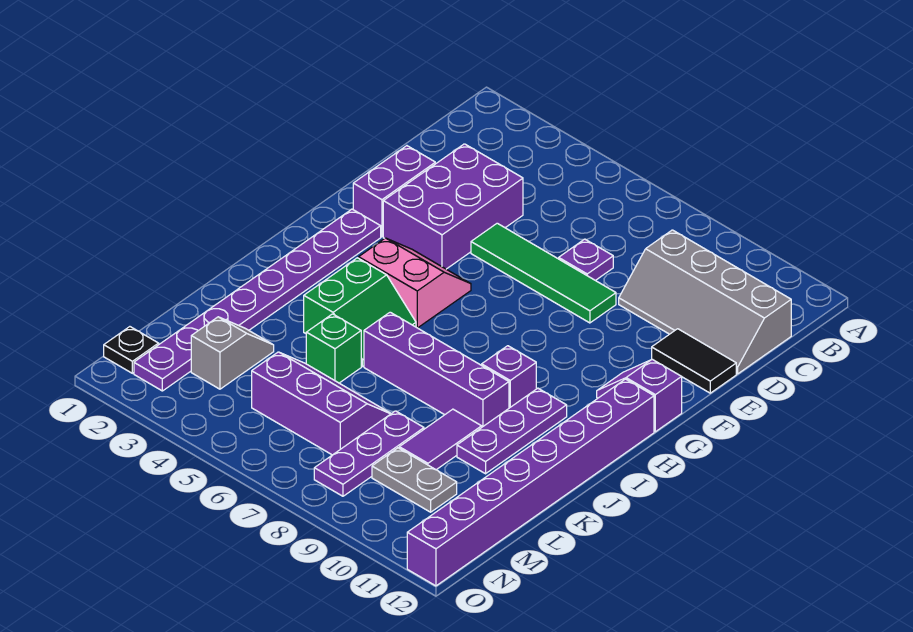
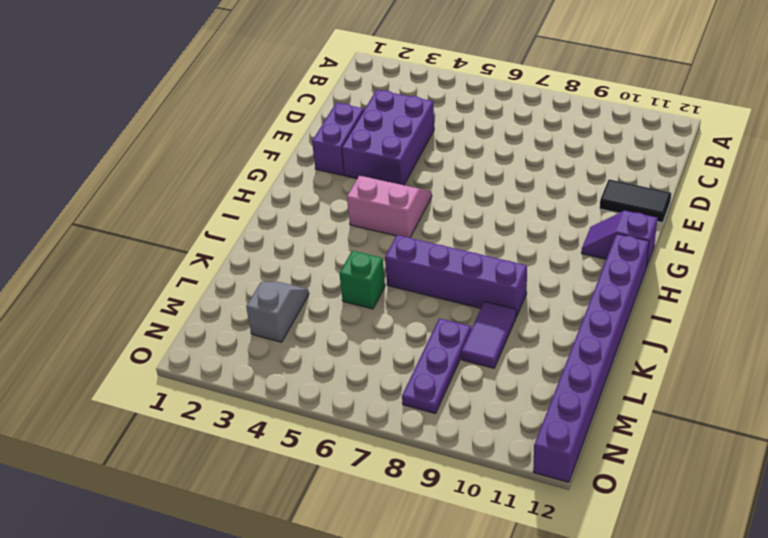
none -> grey 2x4 slope [619,230,791,374]
none -> purple 1x1 plate [559,239,613,280]
none -> green 1x4 tile [471,223,616,323]

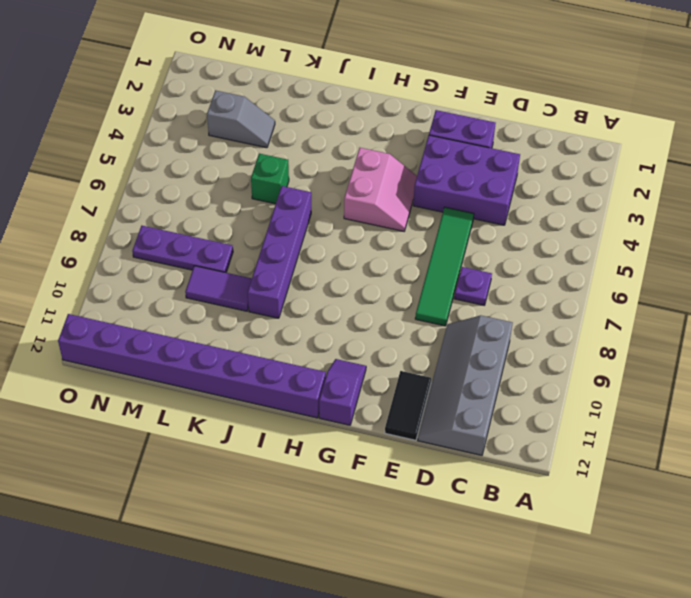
none -> purple 1x8 plate [134,209,381,391]
none -> green 2x2 slope [304,258,416,367]
none -> purple 1x1 brick [482,346,536,408]

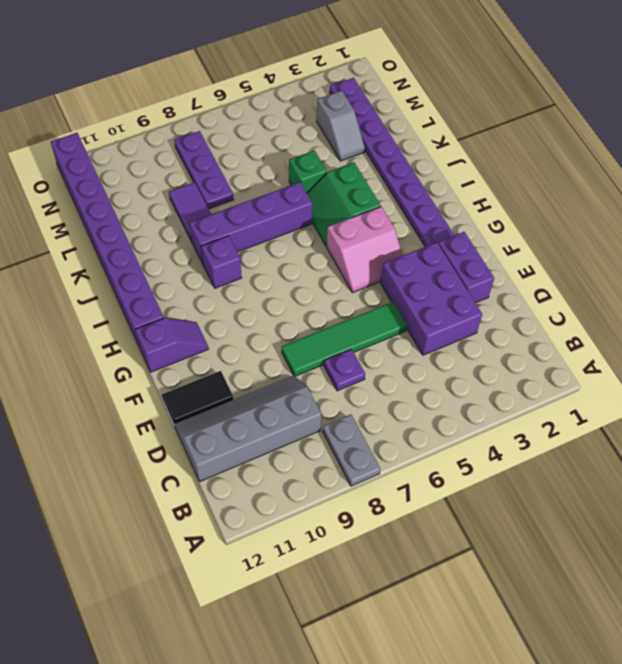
grey 1x2 plate [323,414,380,486] -> grey 1x2 plate turned to [372,448,457,512]
none -> purple 1x3 plate [457,388,567,474]
none -> purple 2x3 slope [252,352,391,455]
none -> black 1x1 plate [104,327,159,373]

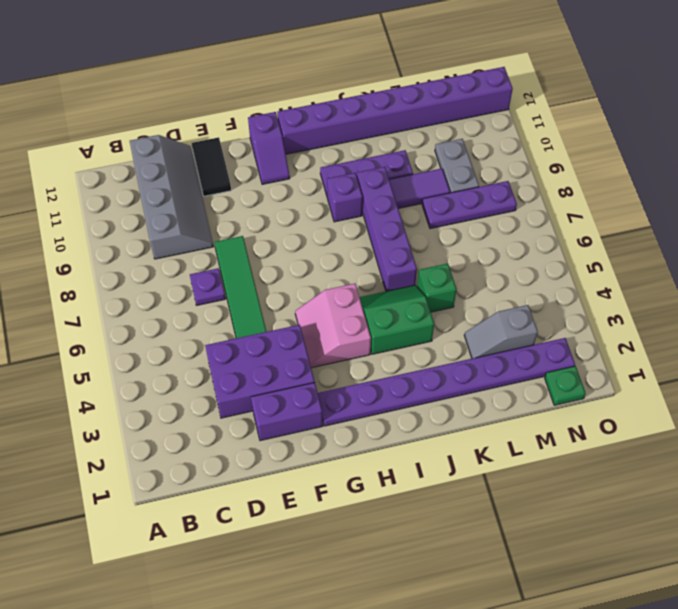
green 1x1 plate [545,366,586,405] -> black 1x1 plate [104,327,159,373]
none -> purple 2x3 slope [252,352,391,455]

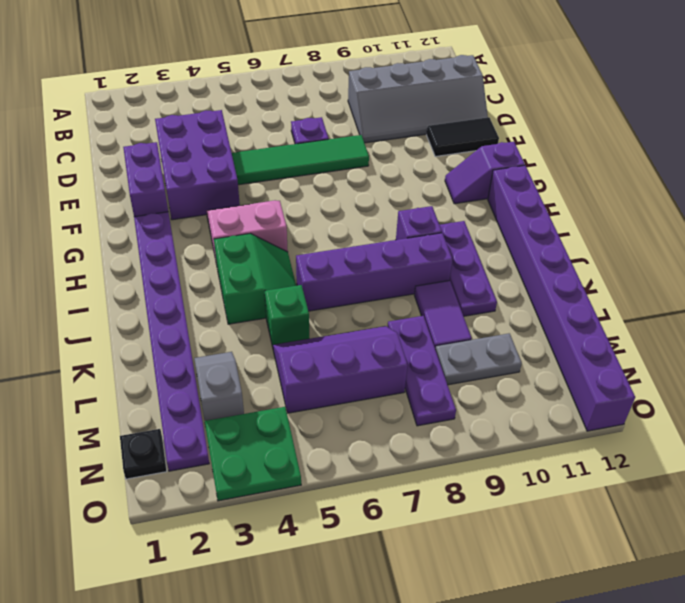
green 2x2 plate [205,407,301,501] -> none

